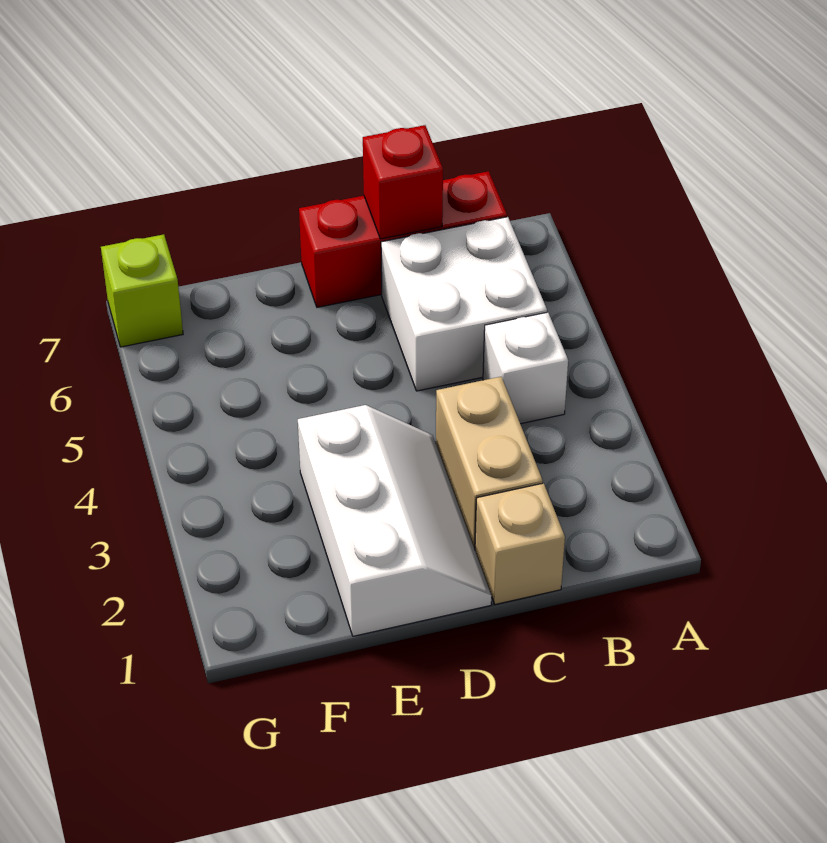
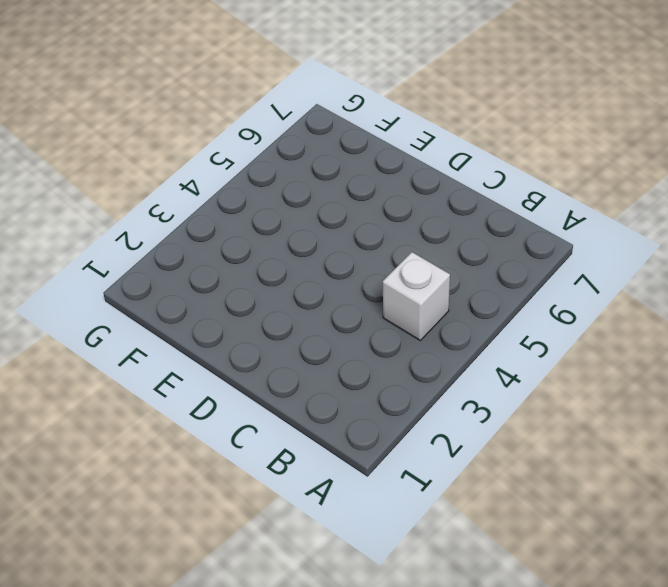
none -> white 2x2 brick [381,217,547,391]
none -> red 1x3 brick [299,171,507,307]

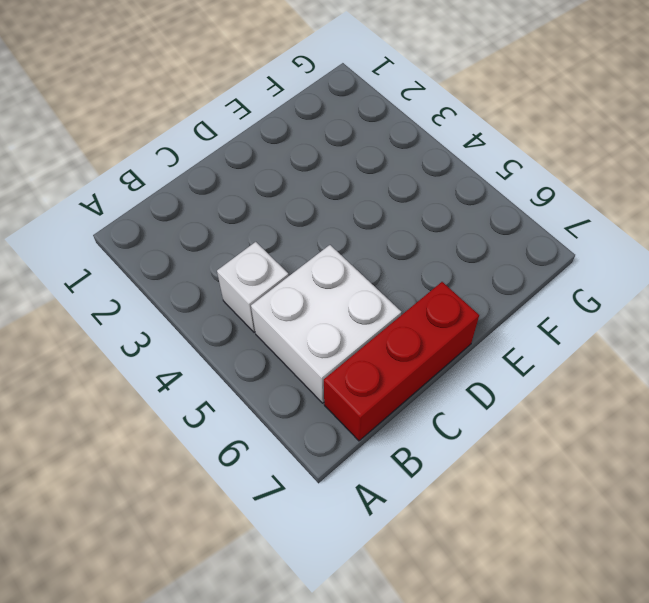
none -> tan 1x1 brick [475,483,565,604]
none -> tan 1x2 brick [436,377,543,548]

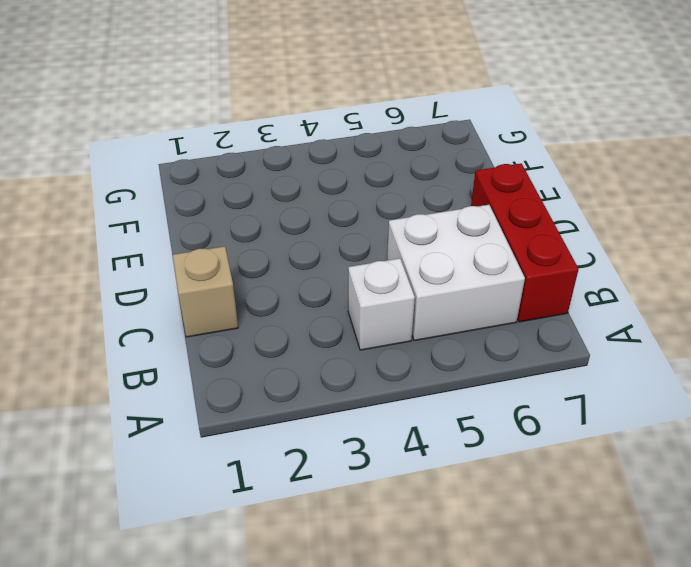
none -> tan 1x2 brick [436,377,543,548]
none -> white 2x3 slope [298,405,492,636]

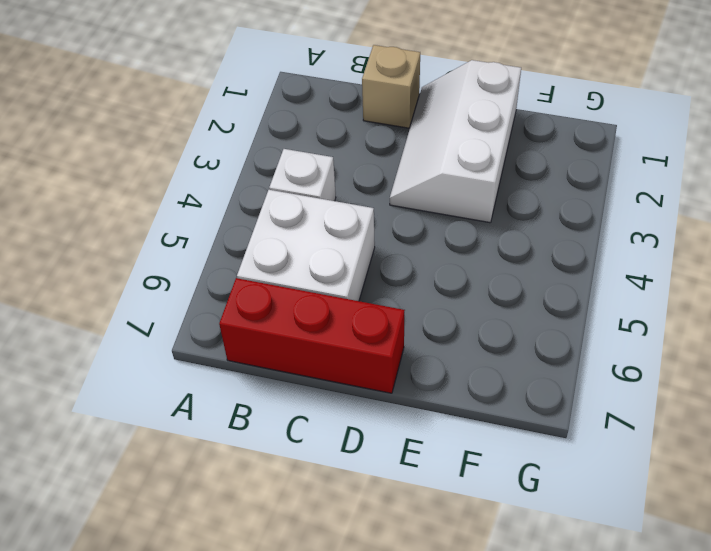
none -> tan 1x2 brick [436,377,543,548]
none -> lime 1x1 brick [101,234,183,347]

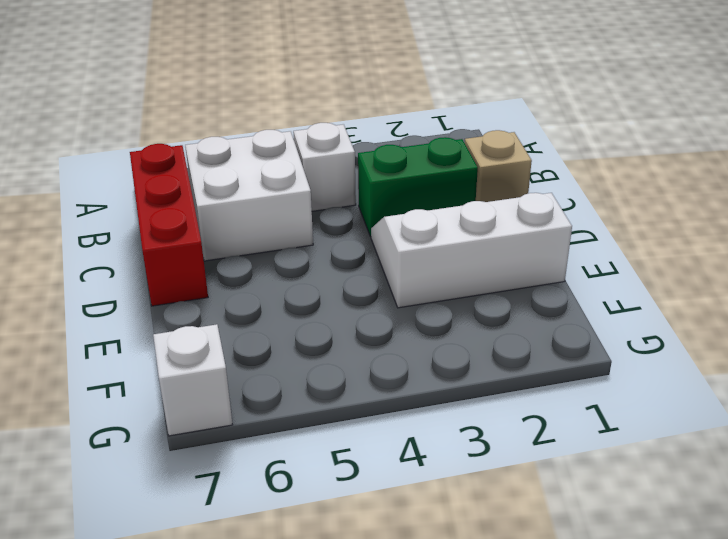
green 1x2 brick [358,137,478,237] -> tan 1x2 brick [436,377,543,548]
white 1x1 brick [153,324,233,436] -> lime 1x1 brick [101,234,183,347]
none -> red 1x1 brick [363,125,443,239]

